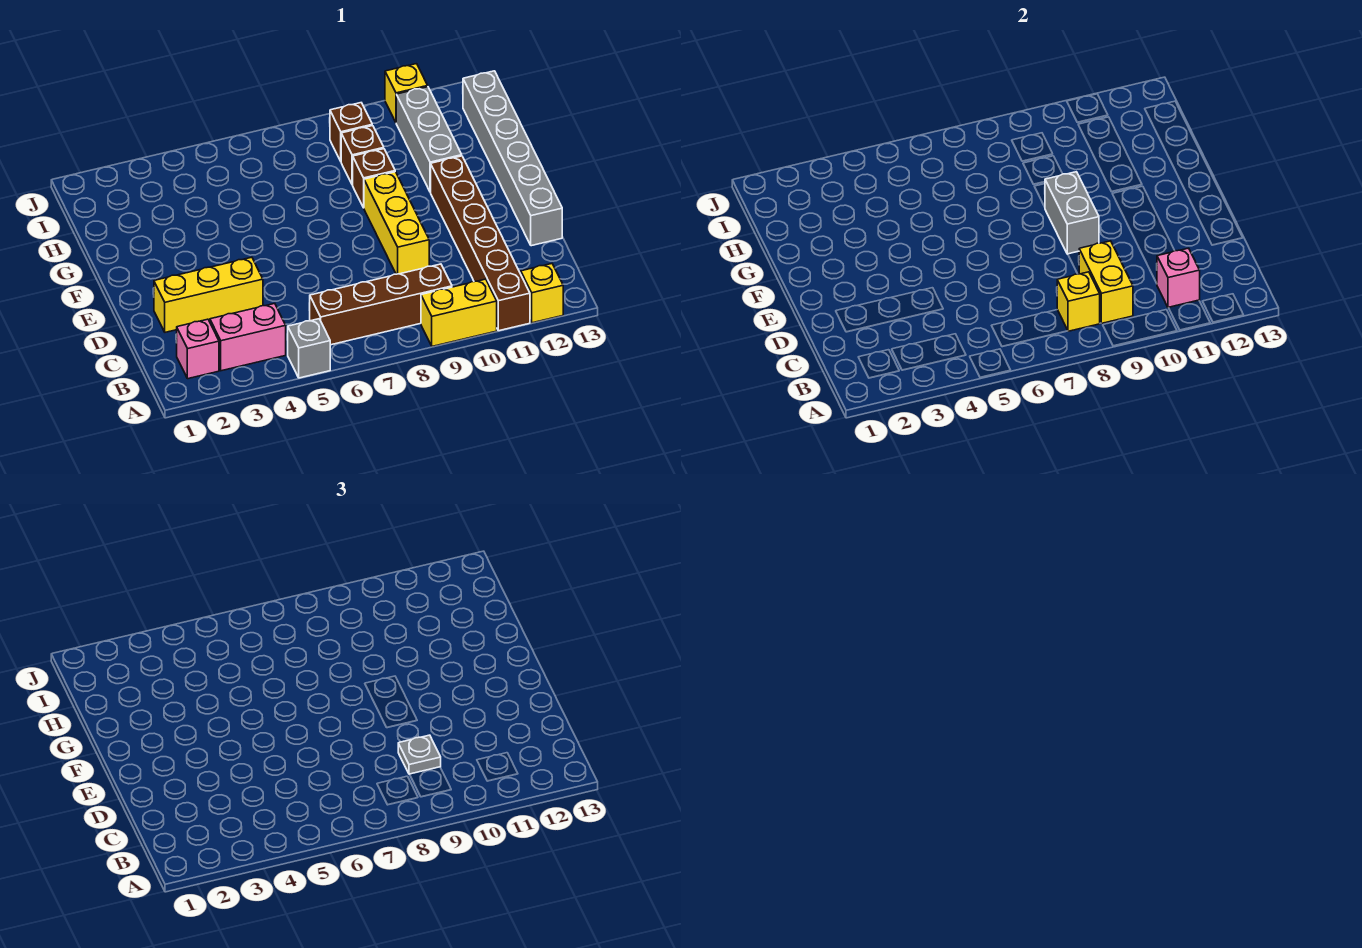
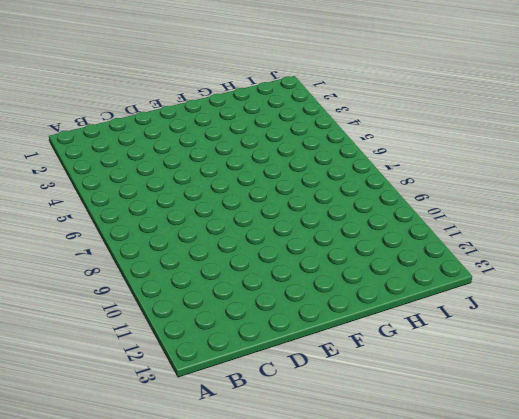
none -> grey 1x1 brick [287,319,330,378]
none -> yellow 1x2 brick [421,279,497,346]
none -> brown 1x6 brick [431,156,530,331]

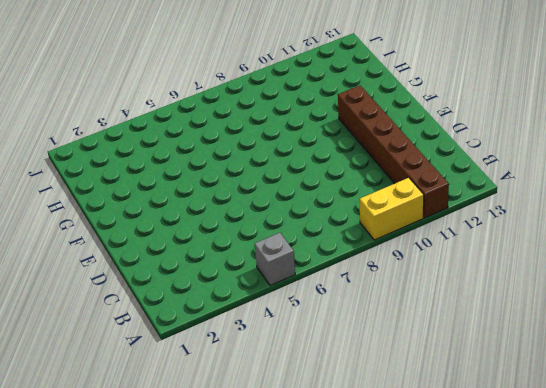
none -> yellow 1x1 brick [521,264,563,323]
none -> pink 1x1 brick [177,319,219,379]
none -> pink 1x2 brick [210,304,286,371]

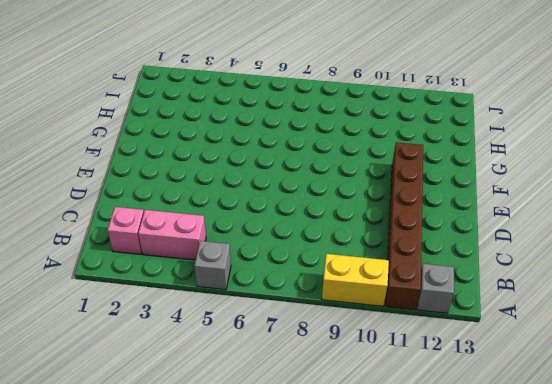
grey 1x1 brick [417,264,454,313] -> yellow 1x1 brick [521,264,563,323]
none -> brown 1x4 brick [309,264,452,345]
none -> yellow 1x3 brick [154,257,263,332]
none -> yellow 1x3 brick [364,172,429,274]

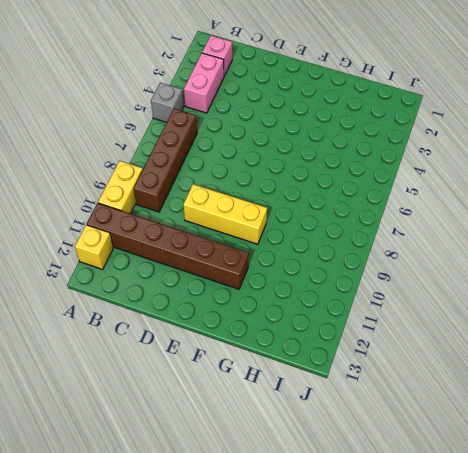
none -> yellow 1x3 brick [154,257,263,332]
none -> grey 1x6 brick [463,71,562,246]
none -> brown 1x1 brick [353,149,395,208]

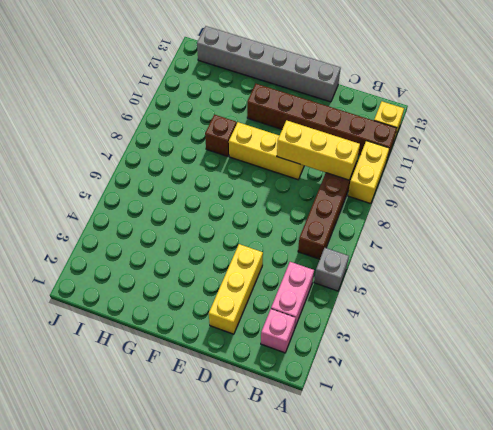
yellow 1x3 brick [277,120,360,180] -> yellow 1x2 brick [1079,241,1133,323]
none -> grey 1x3 brick [396,87,462,192]
none -> brown 1x1 brick [341,126,384,185]
none -> brown 1x1 brick [330,103,372,161]

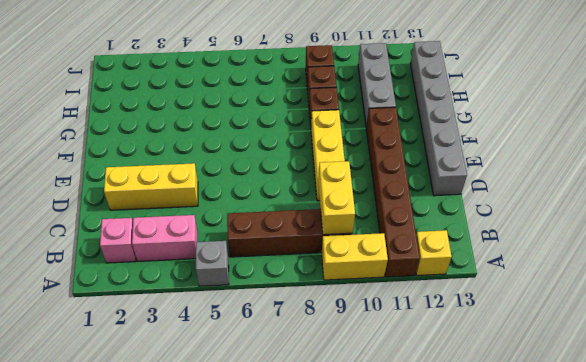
none -> yellow 1x1 brick [385,64,428,122]
none -> yellow 1x1 brick [1057,272,1100,331]
none -> pink 1x1 brick [1157,248,1200,308]

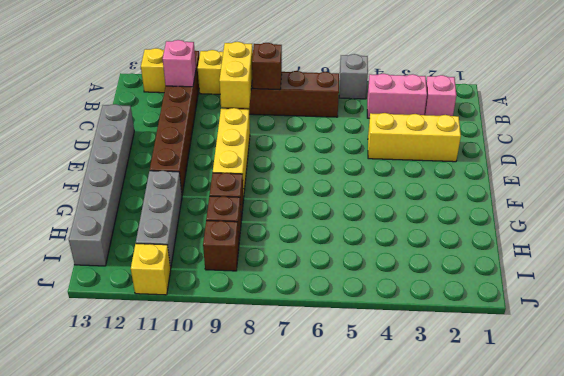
brown 1x1 brick [252,43,282,90] -> yellow 1x1 brick [1057,272,1100,331]
none -> grey 1x2 brick [1045,172,1099,254]
none -> grey 1x1 plate [398,735,441,774]

